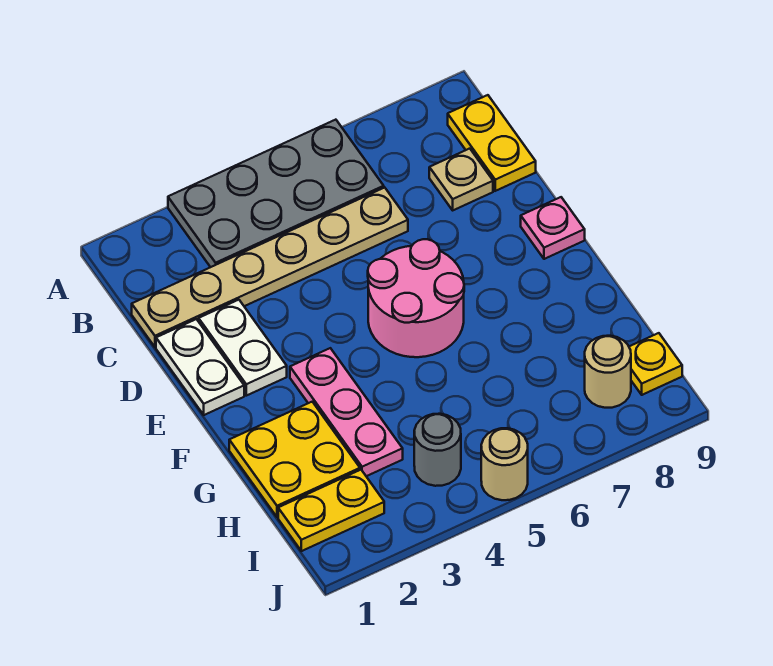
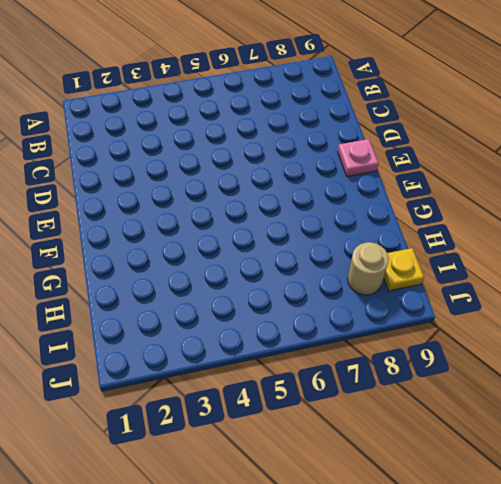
none -> grey 2x4 plate [168,120,384,267]
none -> yellow 1x2 plate [448,95,536,191]
none -> tan 1x6 plate [132,188,408,347]

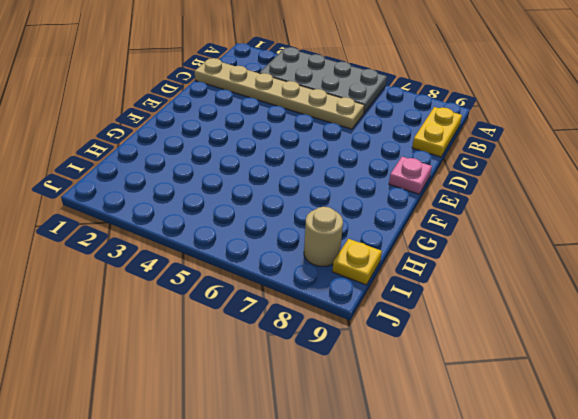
none -> tan 1x1 plate [429,149,493,210]
none -> white 1x2 plate [156,319,244,415]
none -> white 1x2 plate [199,300,287,396]

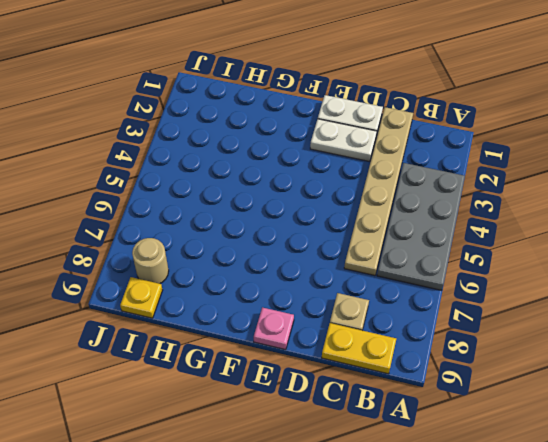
none -> pink 2x2 round brick [368,239,464,357]
none -> pink 1x3 plate [290,348,403,476]
none -> yellow 2x2 plate [229,402,360,517]

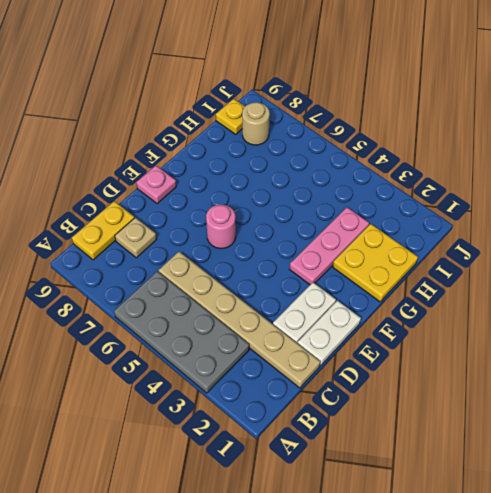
pink 1x1 round brick [206,204,236,248] -> pink 2x2 round brick [368,239,464,357]
none -> yellow 1x2 plate [278,470,384,551]
none -> grey 1x1 round brick [414,414,461,486]
none -> tan 1x1 round brick [481,428,528,500]

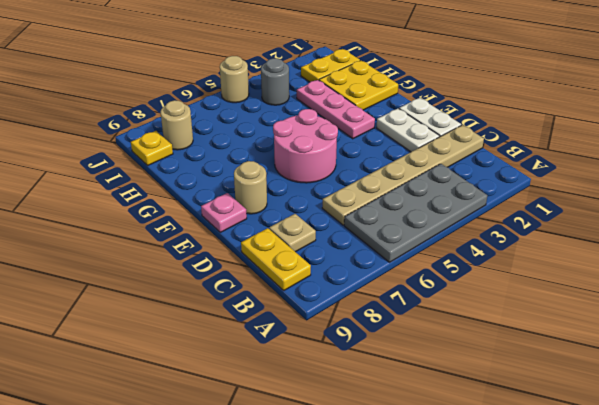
tan 1x1 round brick [234,161,267,214] -> none

